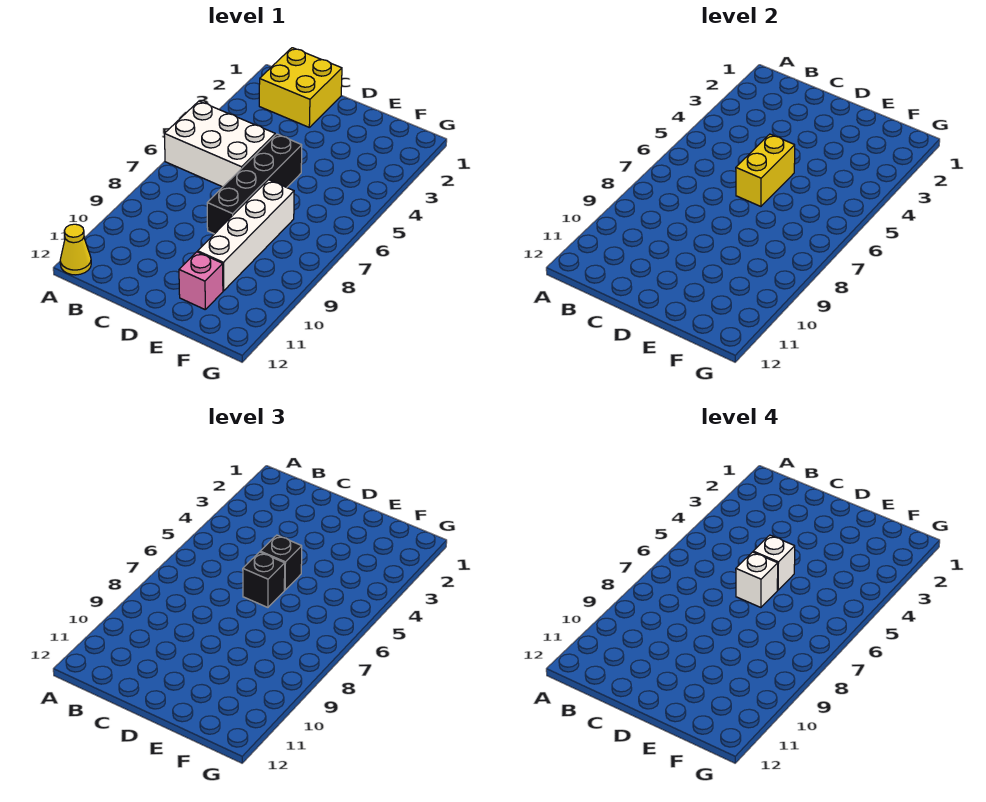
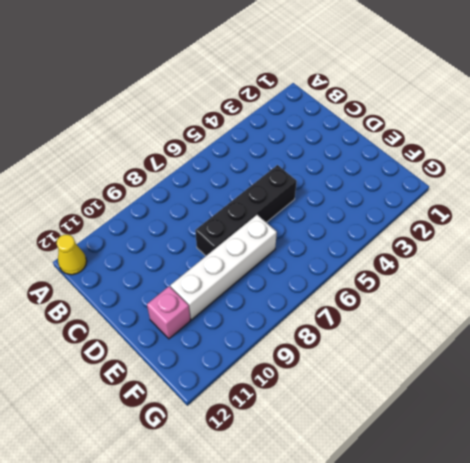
none -> white 2x3 brick [164,101,275,187]
none -> yellow 2x2 brick [259,48,342,127]

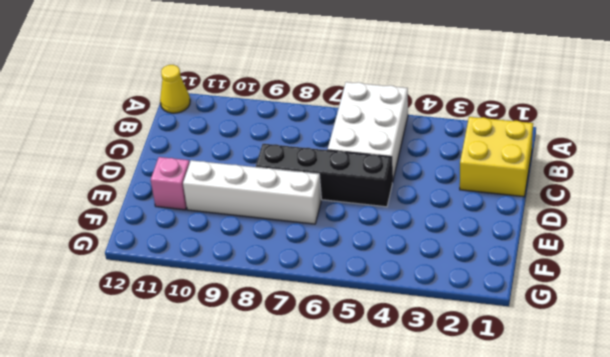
none -> yellow 1x2 brick [736,134,795,206]
none -> black 1x1 brick [260,535,302,590]

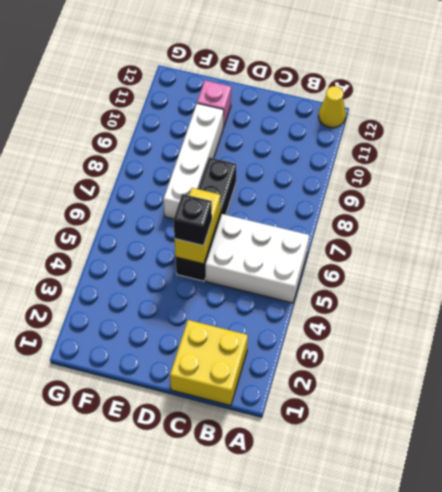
none -> black 1x1 brick [243,552,285,607]
none -> white 1x1 brick [753,535,795,590]

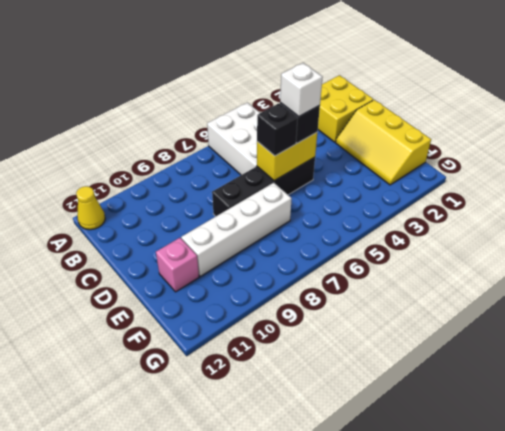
yellow 2x3 slope [336,100,431,185] -> none
none -> white 1x1 brick [736,552,778,607]

